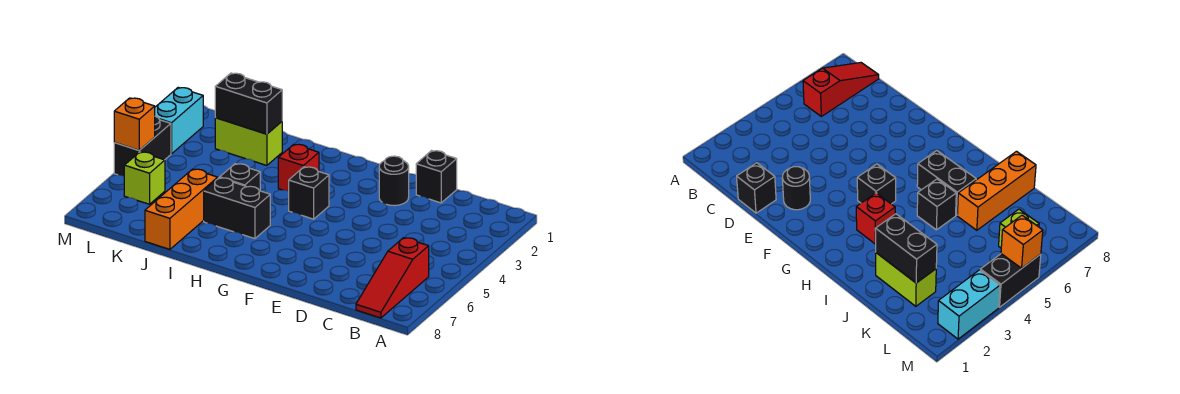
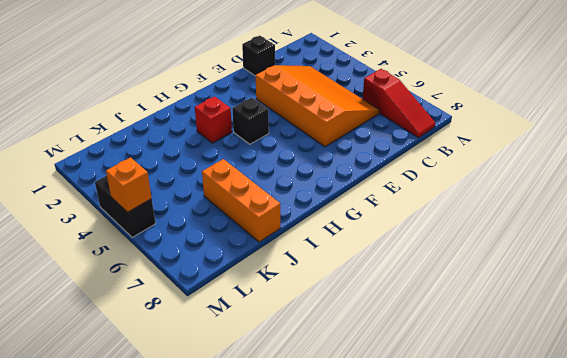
orange 3x4 slope [256,65,379,147] -> none
none -> black 1x1 round brick [379,156,409,206]
none -> black 1x2 brick [204,178,270,239]
none -> black 1x1 brick [220,164,260,191]

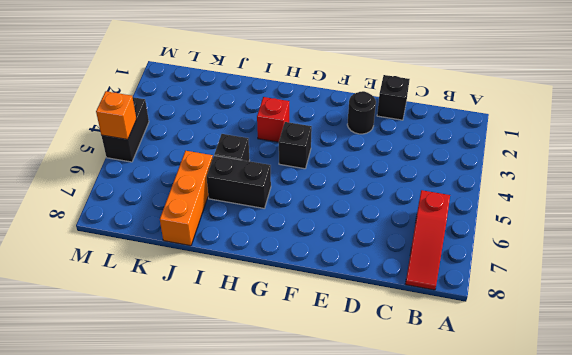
none -> lime 1x2 brick [215,118,282,166]
none -> lime 1x1 brick [124,152,165,204]
none -> cyan 1x2 brick [155,87,203,154]

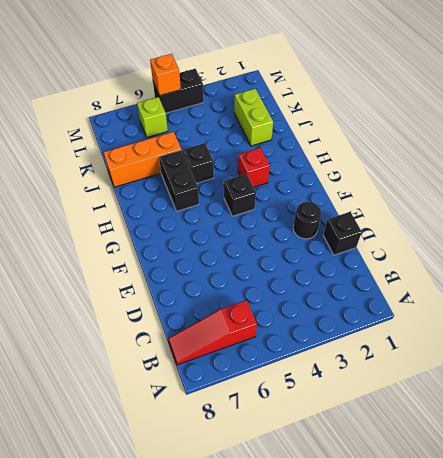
none -> cyan 1x2 brick [155,87,203,154]
none -> black 1x2 brick [215,73,282,134]

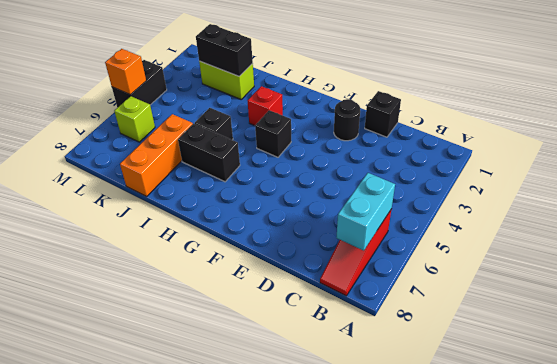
cyan 1x2 brick [336,173,395,251] -> cyan 1x2 brick moved to [155,87,203,154]

